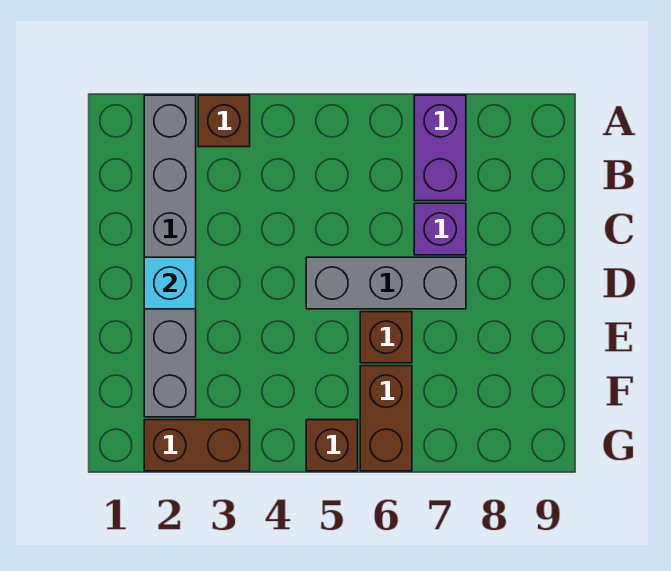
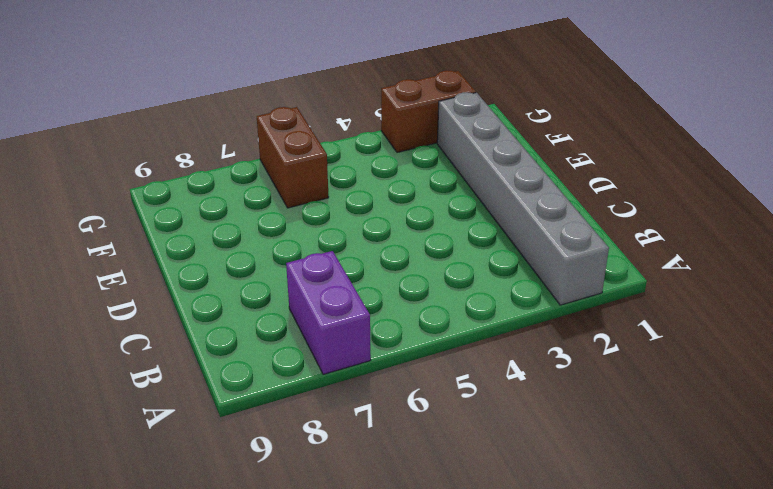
none -> brown 1x1 brick [198,95,250,147]
none -> purple 1x1 brick [414,203,466,255]

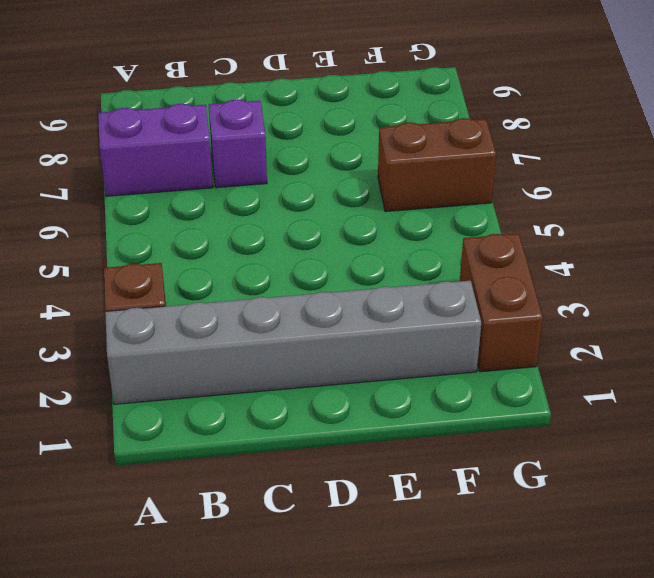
none -> grey 1x3 brick [306,257,466,309]
none -> brown 1x1 brick [360,312,412,363]

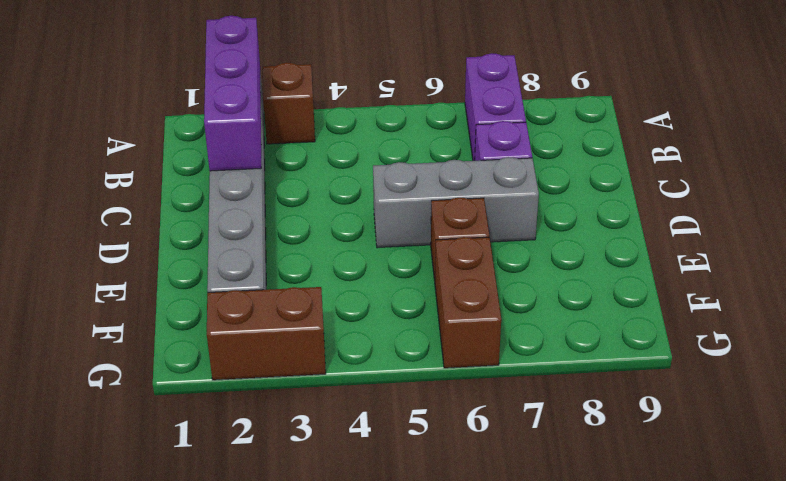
purple 1x3 brick [204,16,261,171] -> none
none -> brown 1x1 brick [306,420,358,471]
none -> cyan 1x1 brick [144,257,196,309]

